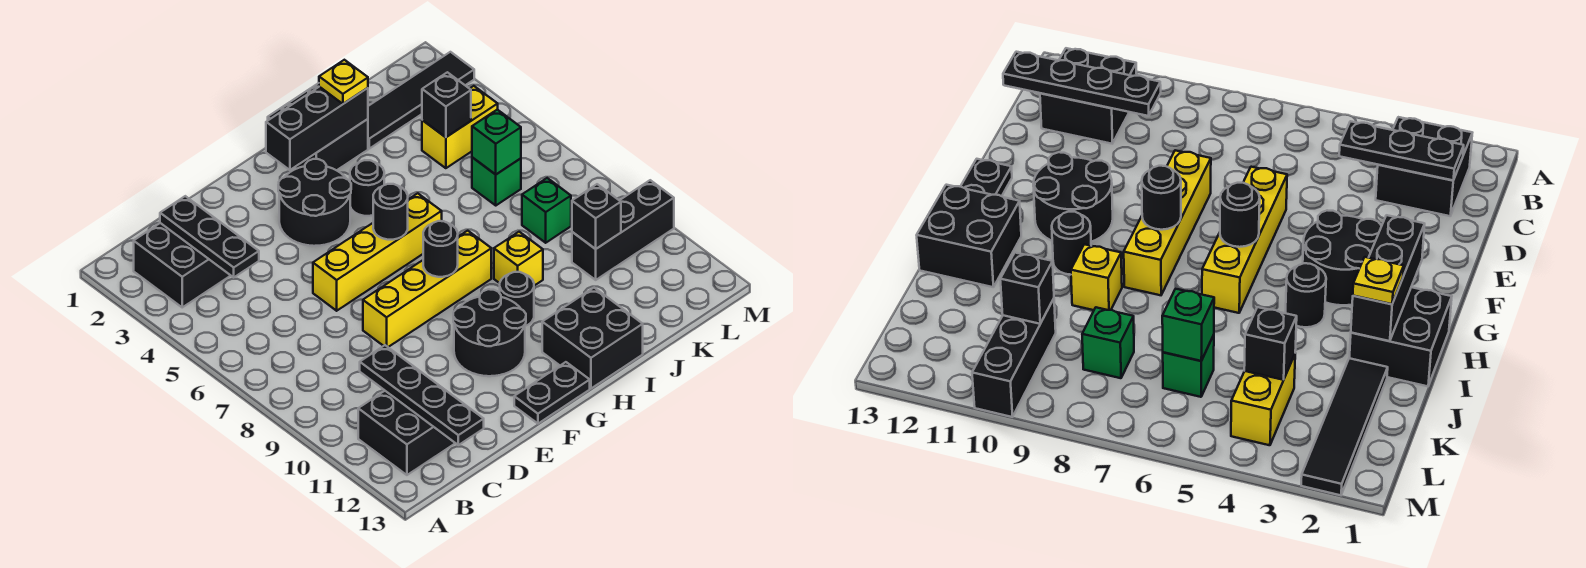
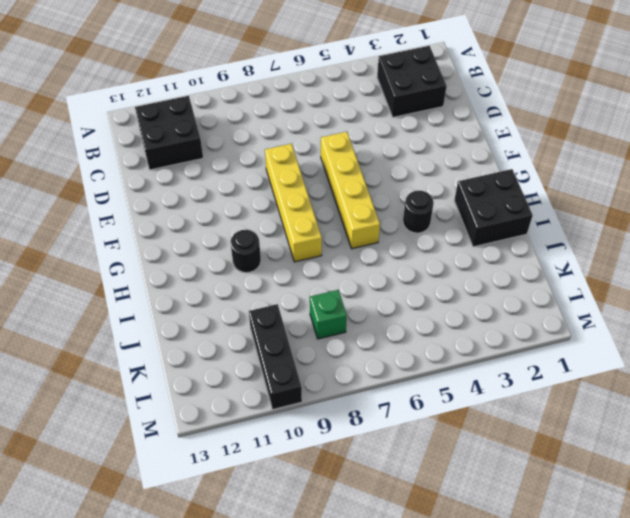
none -> black 2x2 round brick [278,159,351,246]
none -> black 2x2 round brick [453,289,526,376]
none -> black 1x2 plate [514,362,590,424]

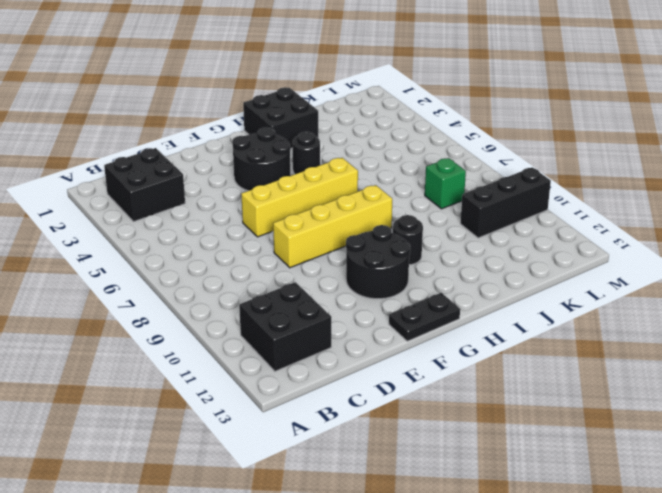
none -> black 2x2 brick [542,288,643,388]
none -> yellow 1x1 brick [494,232,543,286]
none -> black 1x4 tile [368,52,474,149]

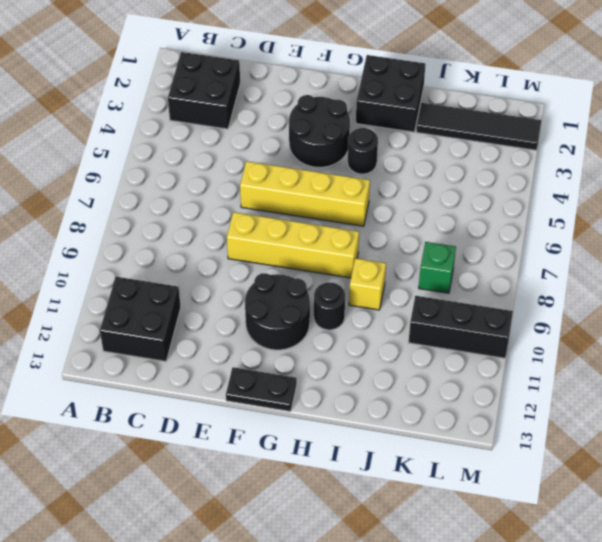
none -> black 2x2 brick [542,288,643,388]
none -> yellow 1x2 brick [422,86,498,168]
none -> green 1x1 brick [472,157,521,205]

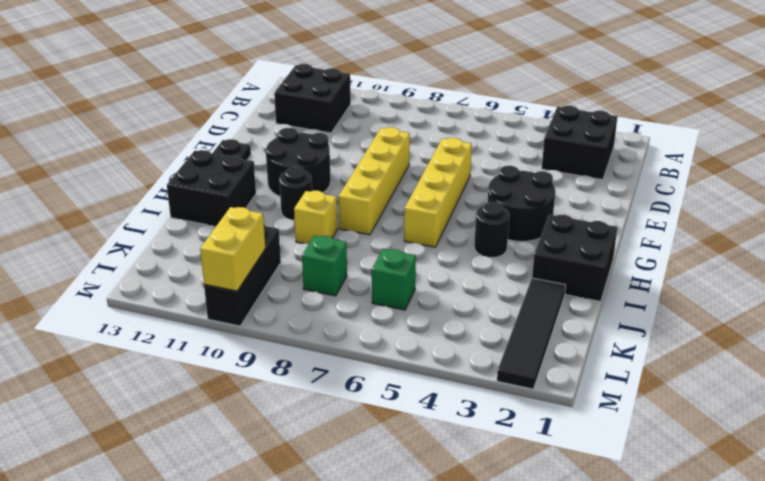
yellow 1x2 brick [200,207,265,291] -> yellow 1x2 brick moved to [422,86,498,168]
none -> black 1x3 plate [160,196,259,277]
none -> black 1x4 plate [360,345,484,445]
none -> black 1x3 brick [266,87,368,170]

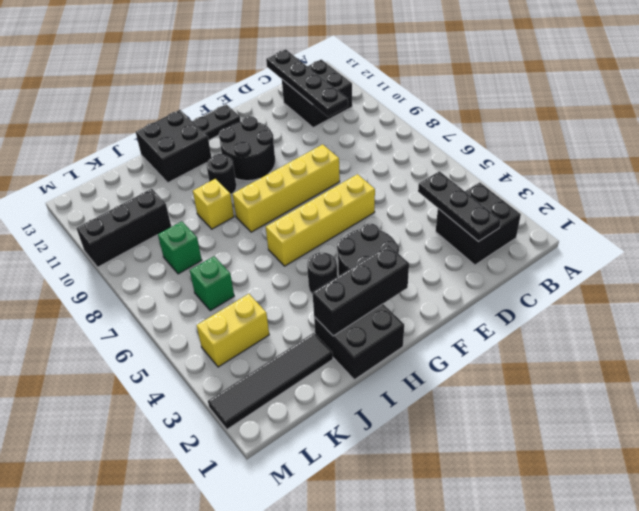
none -> black 1x1 round brick [373,184,408,240]
none -> black 1x1 round brick [423,221,458,277]
none -> black 1x1 brick [422,72,471,137]

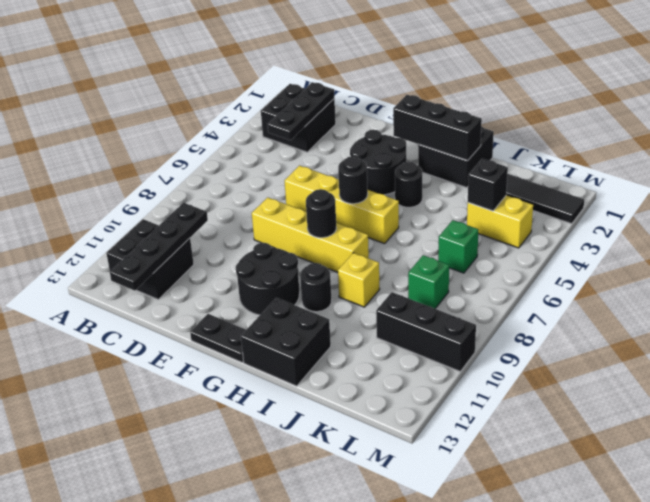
none -> green 1x1 brick [472,110,521,174]
none -> black 1x1 brick [572,184,621,249]
none -> yellow 1x1 plate [319,60,368,104]

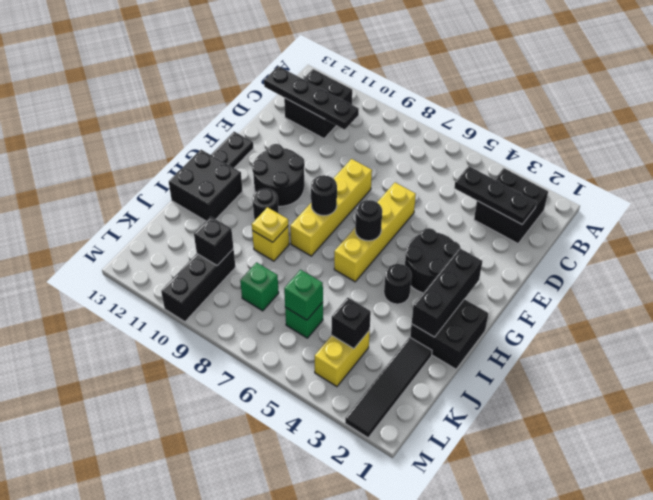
yellow 1x1 plate [252,207,288,242] -> yellow 1x1 plate moved to [319,60,368,104]

